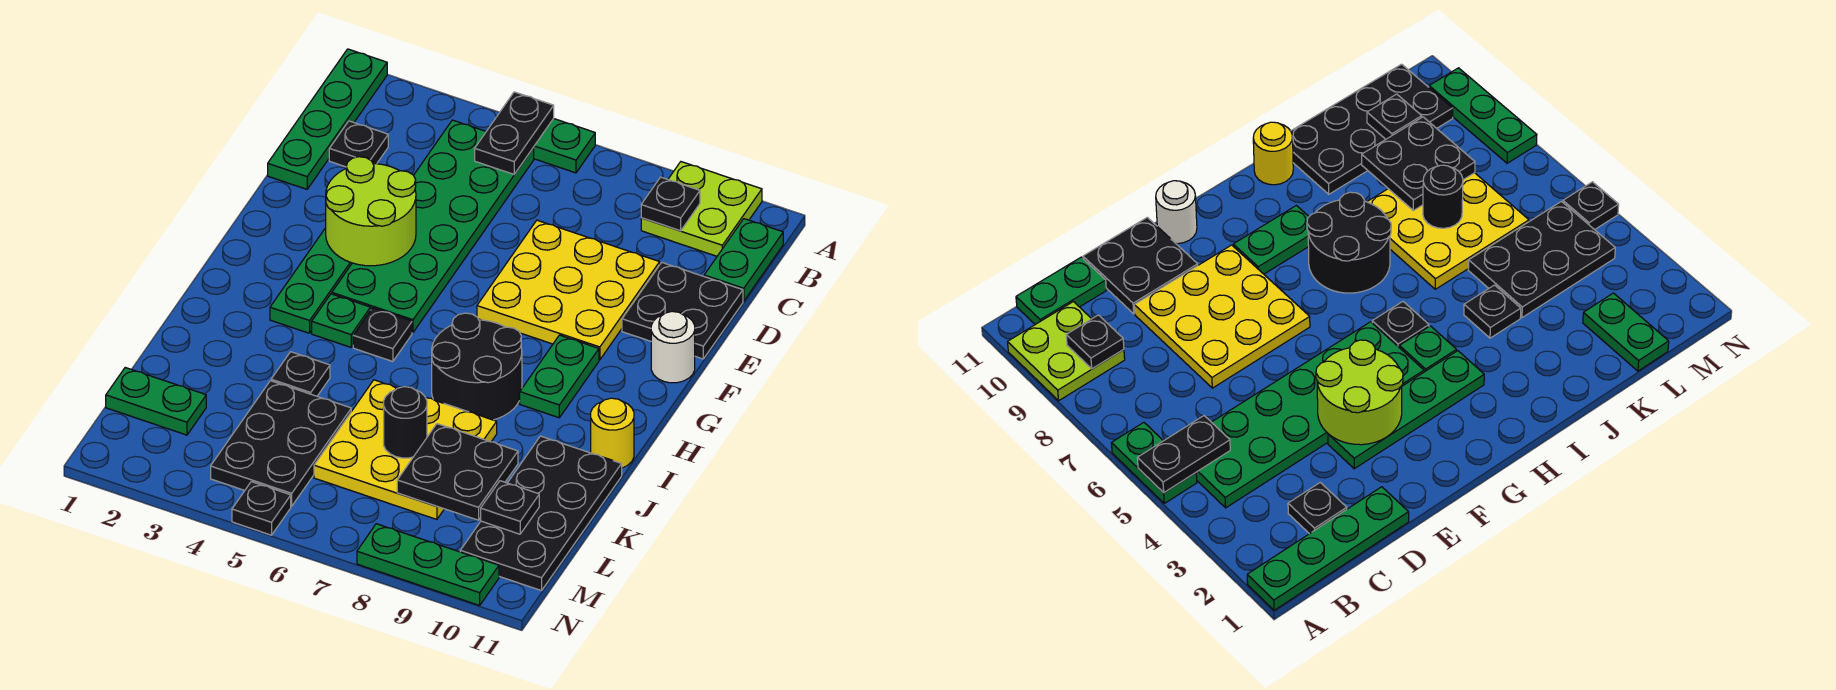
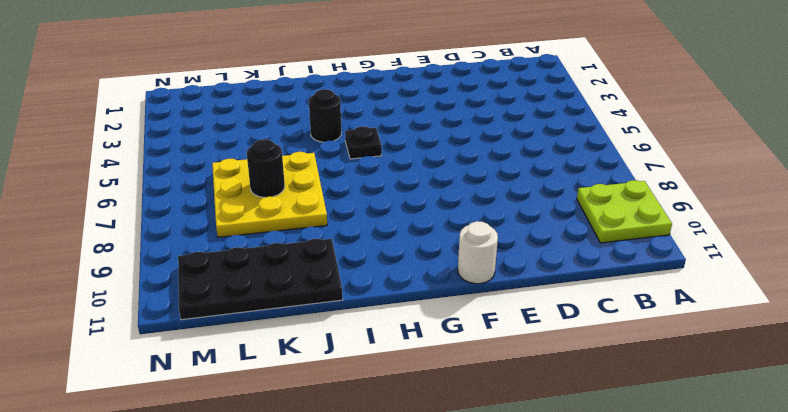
black 1x1 round brick [309,89,341,142] -> none
none -> green 1x4 plate [268,49,387,189]
none -> green 1x2 plate [533,119,595,173]
none -> green 2x6 plate [332,120,534,332]

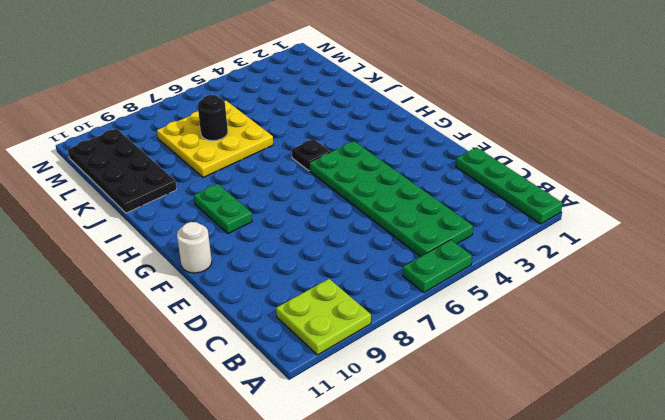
none -> green 1x2 plate [704,219,783,301]
none -> black 1x1 plate [329,121,388,167]
none -> yellow 3x3 plate [477,220,660,360]

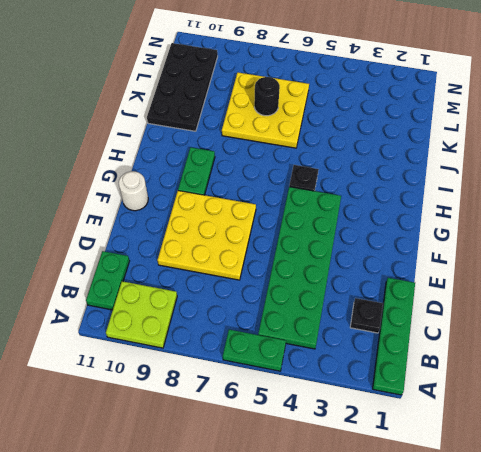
none -> black 2x2 plate [622,263,743,359]
none -> green 1x4 plate [270,228,352,333]
none -> green 1x1 plate [312,294,371,347]

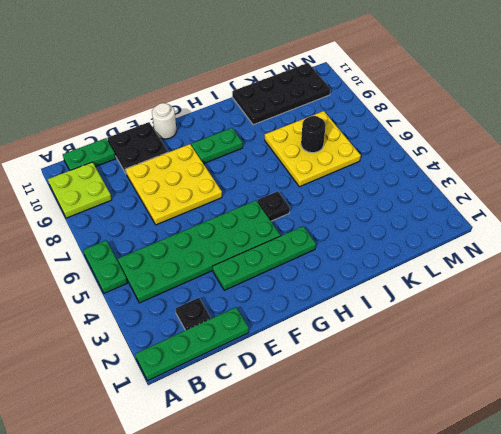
none -> green 1x1 plate [312,294,371,347]
none -> black 2x2 round brick [432,313,522,420]
none -> yellow 1x1 round brick [591,398,634,468]

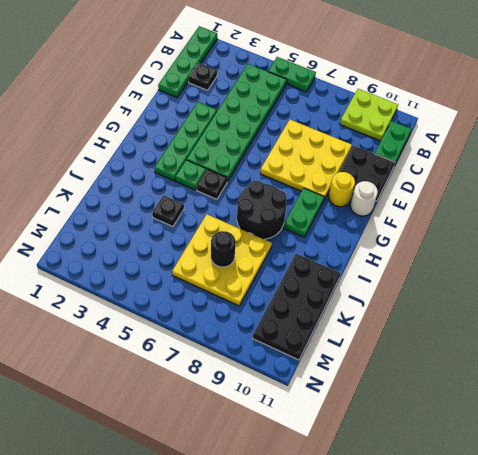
yellow 1x1 round brick [328,172,355,207] -> yellow 1x1 round brick moved to [591,398,634,468]
none -> black 2x3 plate [211,381,351,506]
none -> green 1x2 plate [106,368,206,435]
none -> black 1x1 plate [232,482,291,535]

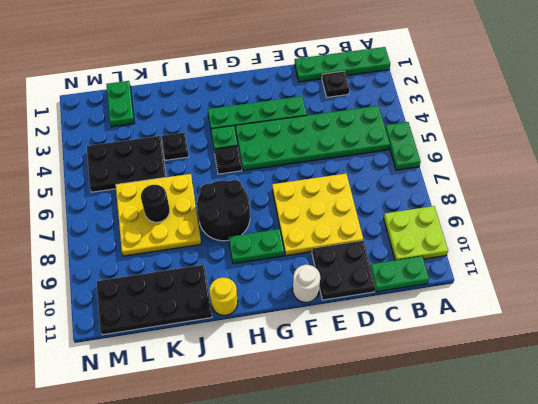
none -> black 1x1 plate [232,482,291,535]
none -> green 1x3 plate [357,524,499,605]
none -> black 1x2 plate [475,92,554,174]

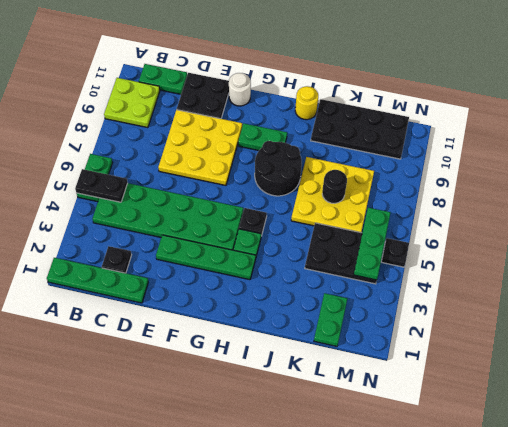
green 1x3 plate [354,208,391,280] -> green 1x3 plate moved to [357,524,499,605]
none -> black 1x1 plate [271,352,330,396]
none -> black 1x1 plate [641,177,700,231]
none -> lime 2x2 round brick [326,157,416,266]

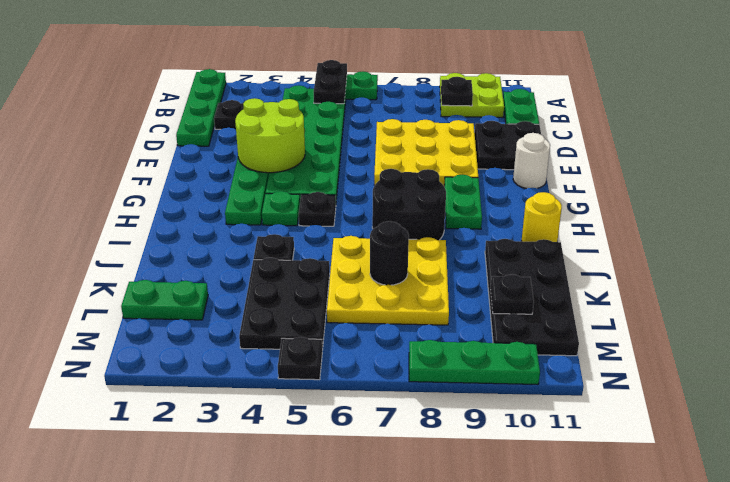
none -> black 2x2 plate [397,424,518,520]

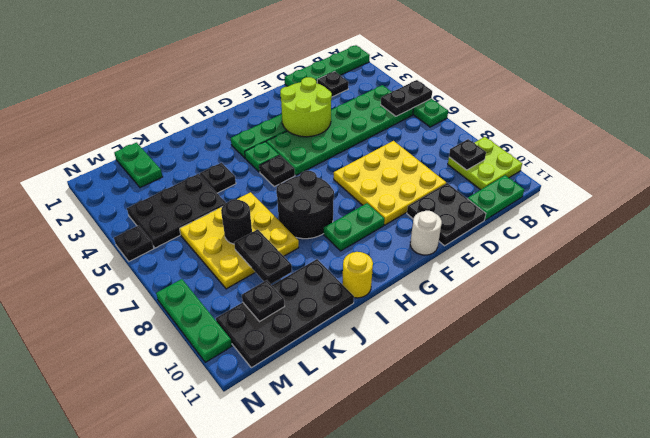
black 1x2 plate [234,229,292,284] -> black 2x2 plate [397,424,518,520]

